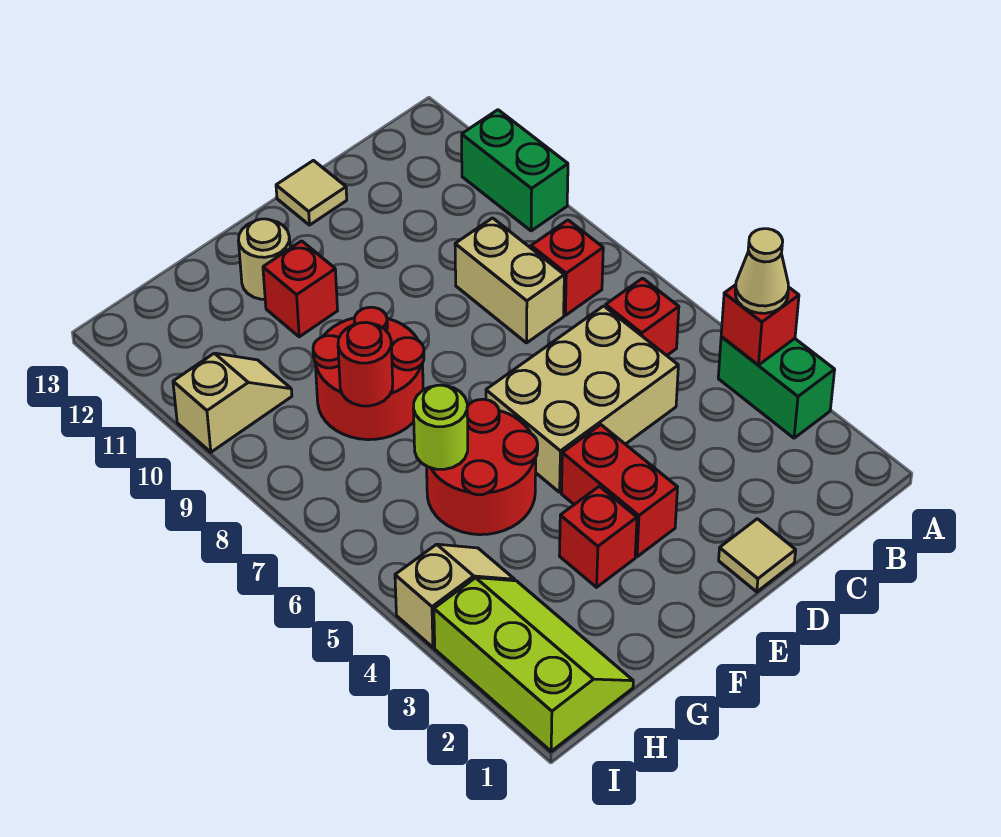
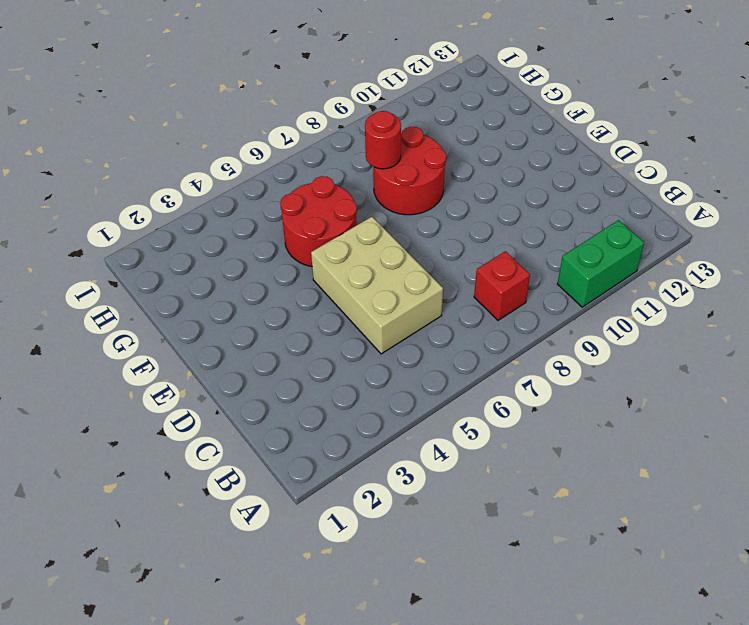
none -> green 1x2 brick [718,336,835,438]
none -> red 1x1 brick [606,278,679,355]
none -> tan 1x2 brick [455,218,564,343]

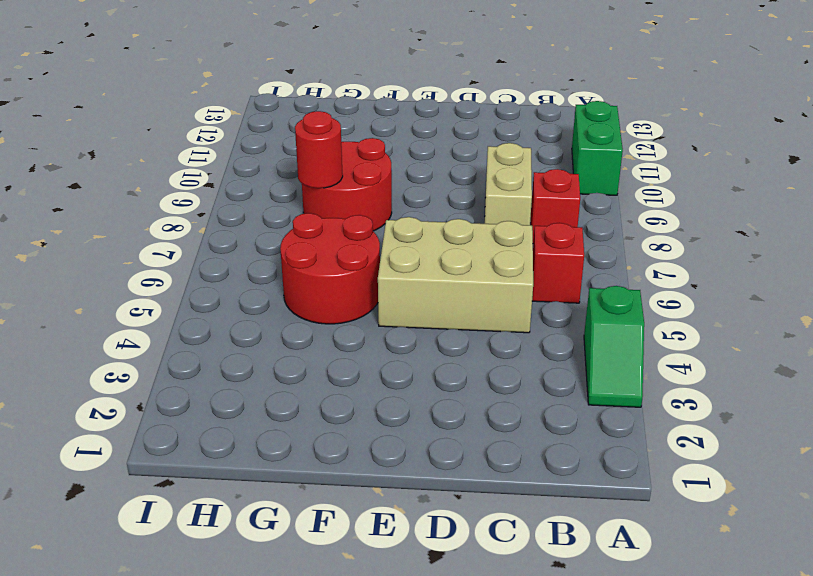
green 1x2 slope [584,286,644,407] -> green 1x2 brick [718,336,835,438]
none -> tan 1x1 tile [719,519,796,592]
none -> tan 1x1 tile [276,160,347,225]
none -> red 1x2 brick [561,425,678,557]

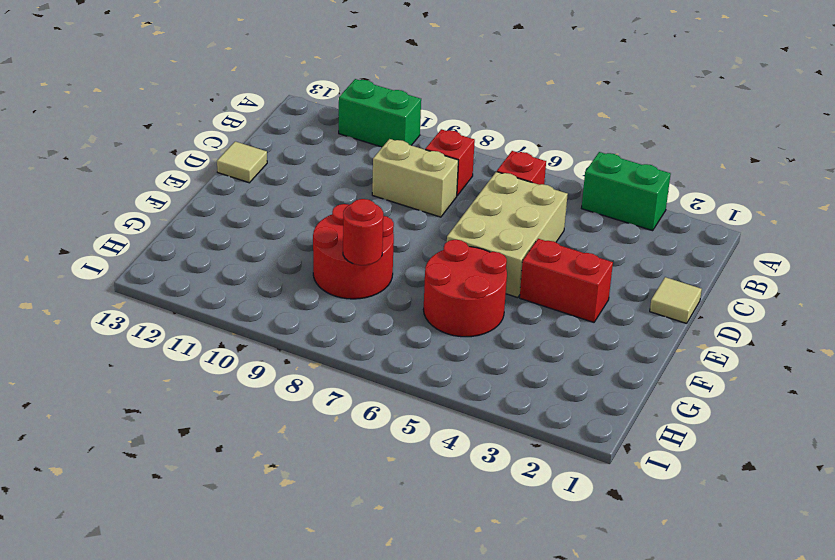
none -> red 1x1 brick [559,486,637,587]
none -> red 1x1 brick [263,241,338,337]
none -> tan 1x1 round brick [239,219,290,300]

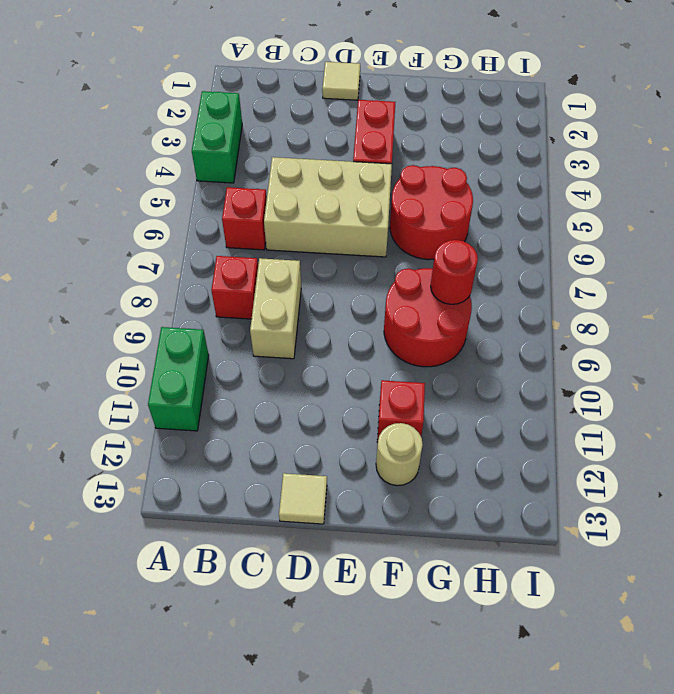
none -> red 1x1 brick [559,486,637,587]
none -> lime 2x3 slope [434,578,633,751]
none -> tan 1x2 slope [395,544,515,647]

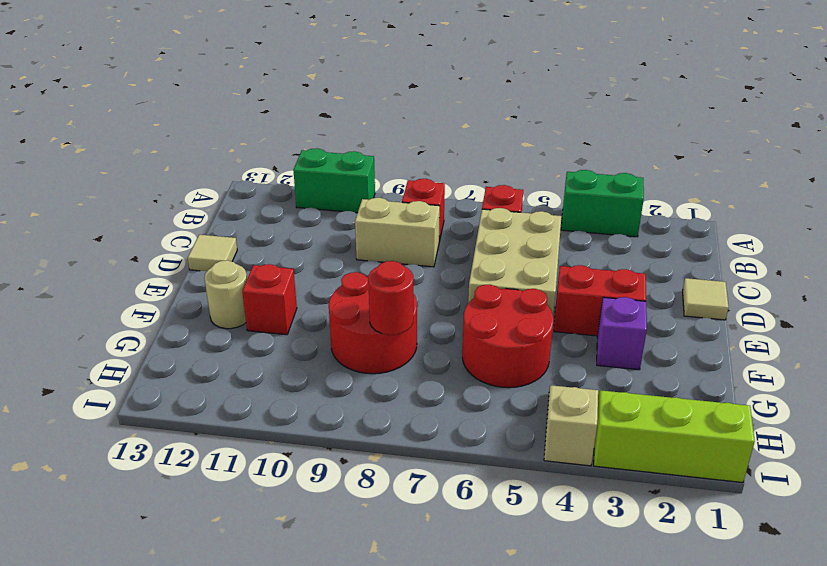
purple 1x1 brick [597,297,647,370] -> red 1x1 brick [559,486,637,587]
none -> tan 1x2 slope [173,353,292,452]
none -> red 1x1 brick [721,285,799,365]
none -> lime 1x1 round brick [413,385,468,469]

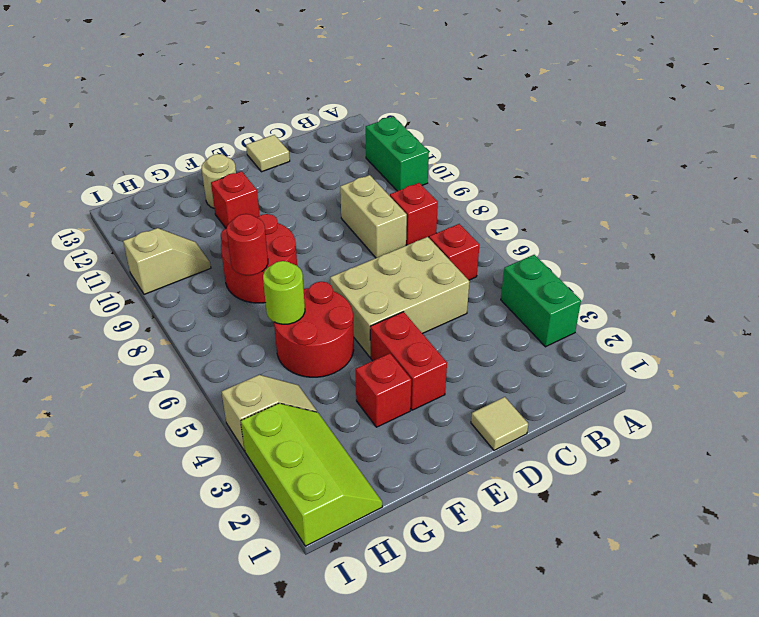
none -> red 1x1 brick [721,285,799,365]
none -> tan 1x1 cone [735,229,788,313]

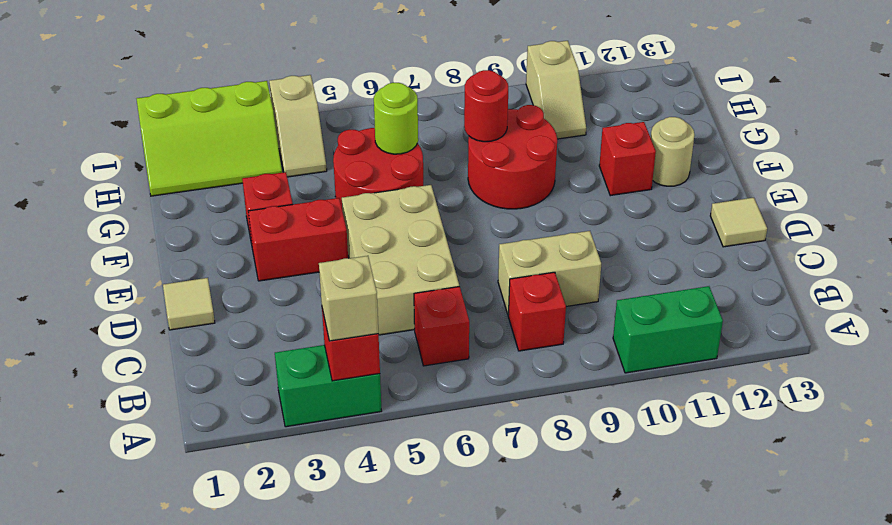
tan 1x1 brick [319,256,378,341] -> tan 1x1 cone [735,229,788,313]

